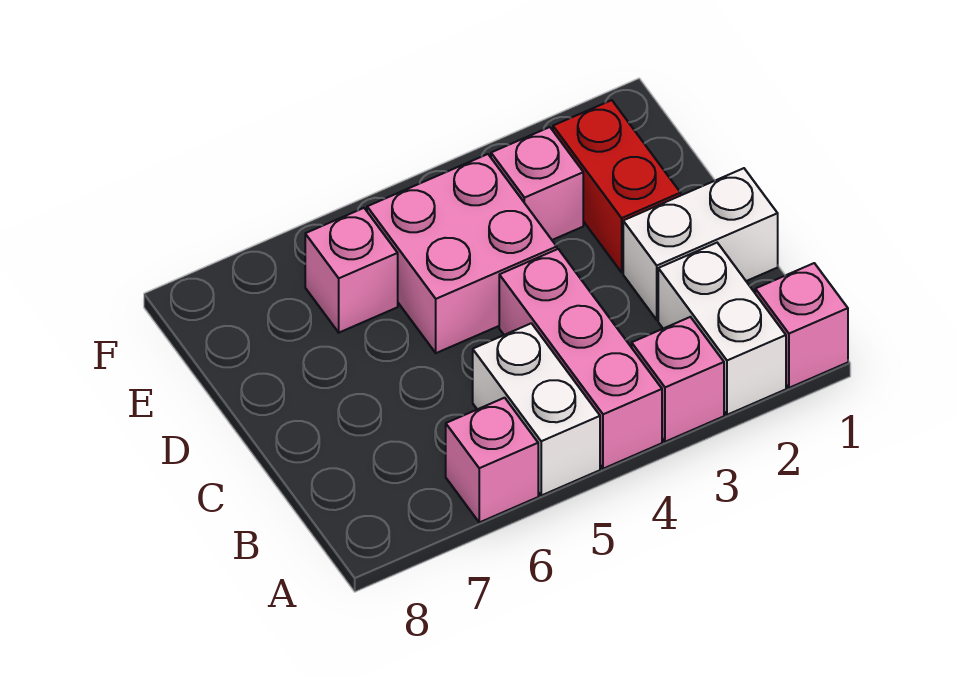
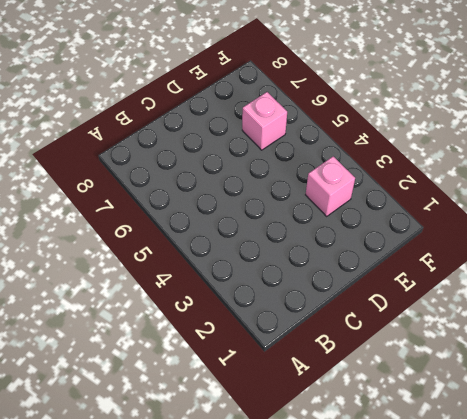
none -> pink 1x1 brick [755,263,848,388]
none -> white 1x2 brick [658,243,786,415]

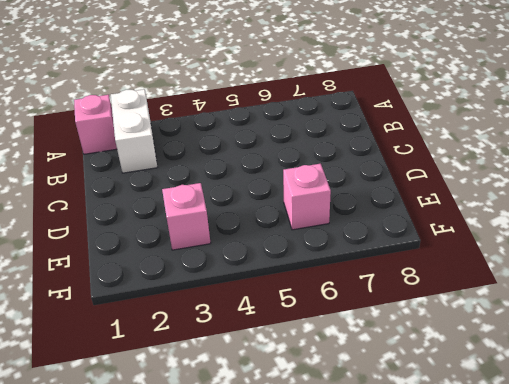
none -> pink 1x1 brick [632,317,724,442]
none -> pink 1x3 brick [499,249,662,469]

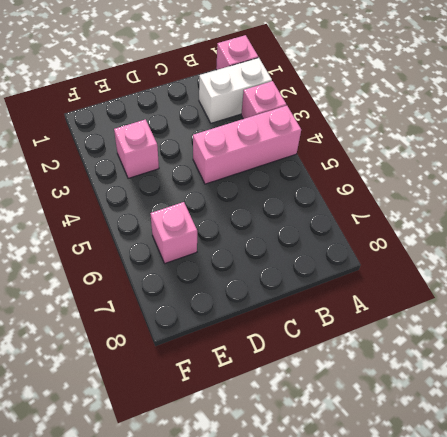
none -> white 1x2 brick [473,323,600,496]
none -> pink 1x1 brick [446,398,538,522]

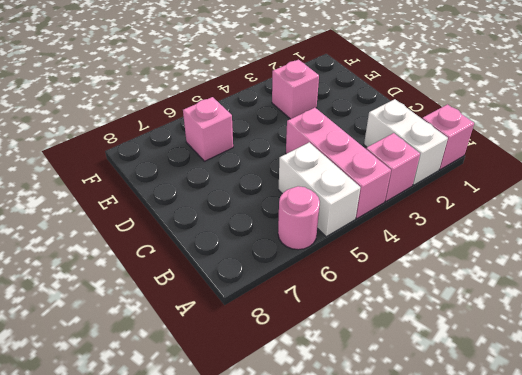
pink 1x1 round brick [278,186,320,250] -> pink 1x1 brick [446,398,538,522]
none -> white 1x2 brick [623,168,778,320]
none -> red 1x2 brick [553,100,681,272]

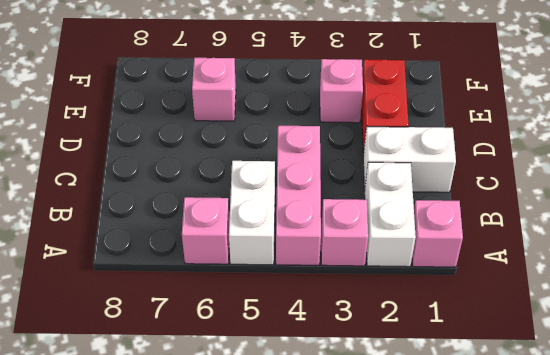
none -> pink 2x2 brick [367,154,557,353]

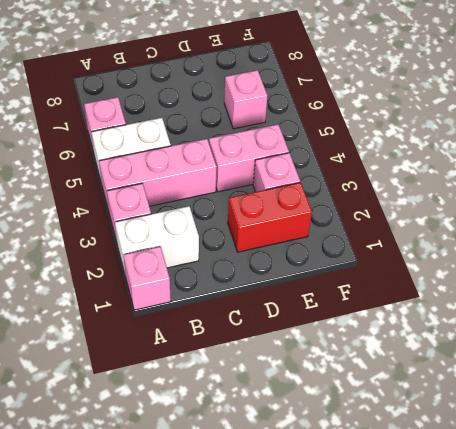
pink 1x2 brick [209,124,289,192] -> pink 2x2 brick [367,154,557,353]
none -> white 1x2 brick [623,168,778,320]

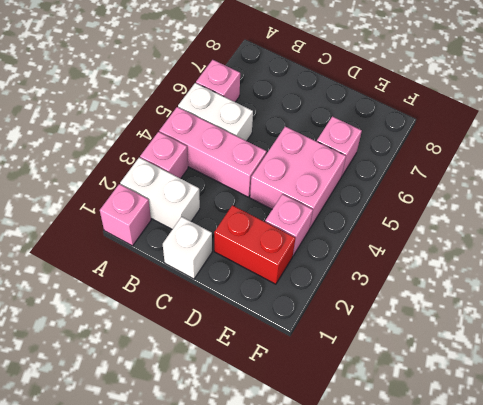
white 1x1 brick [163,217,212,279] -> white 1x2 brick [623,168,778,320]

